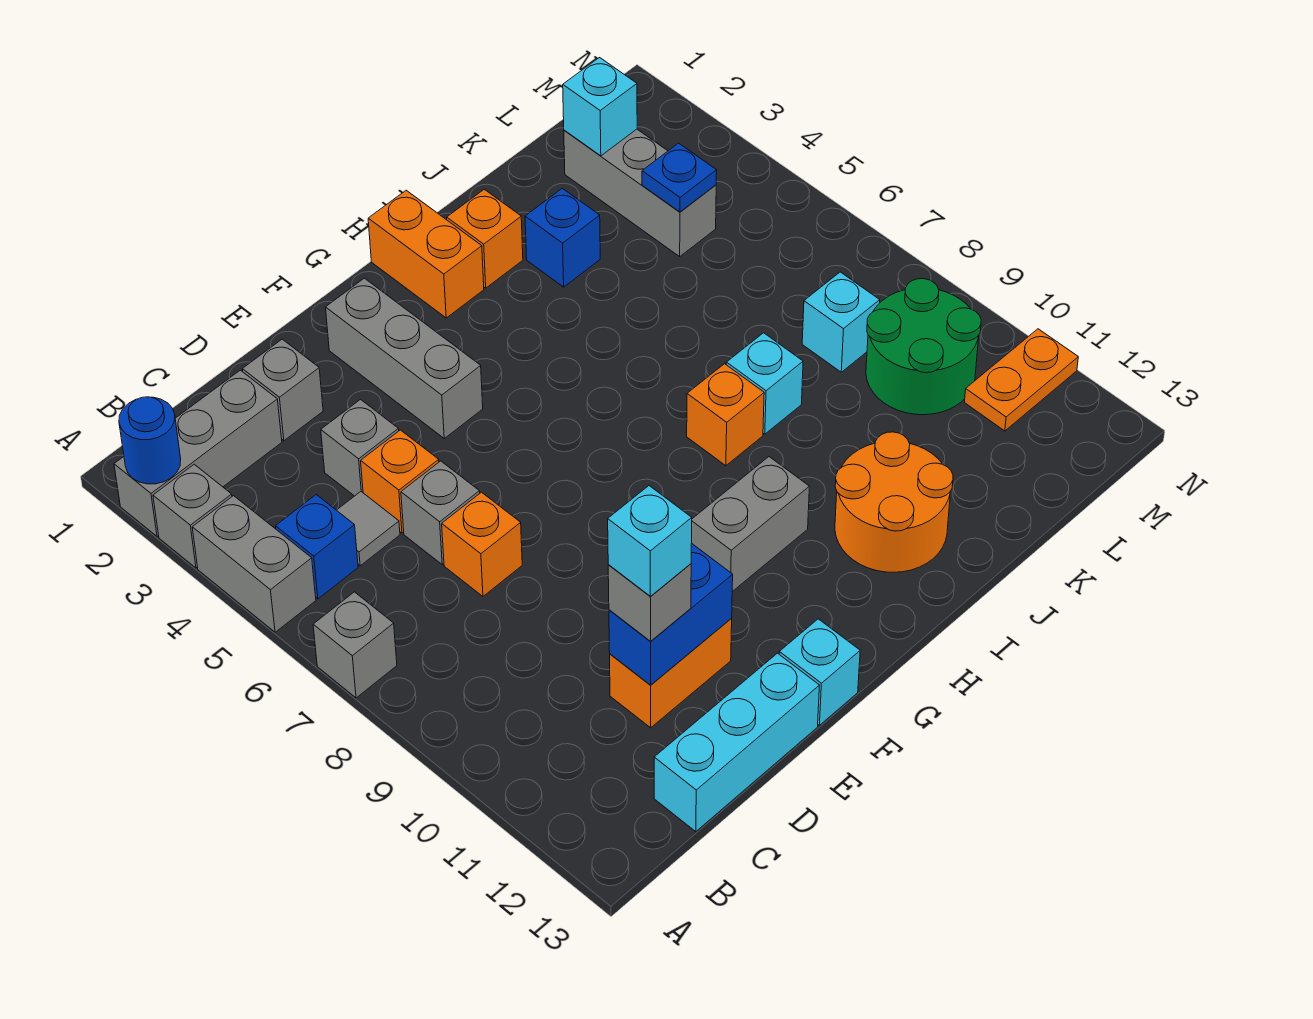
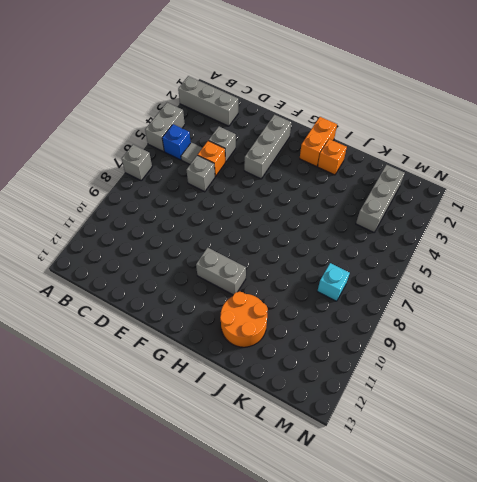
none -> grey 1x1 brick [153,464,232,568]
none -> cyan 1x3 brick [654,653,820,832]
none -> grey 1x1 brick [242,339,323,441]
none -> orange 1x1 brick [442,492,522,596]

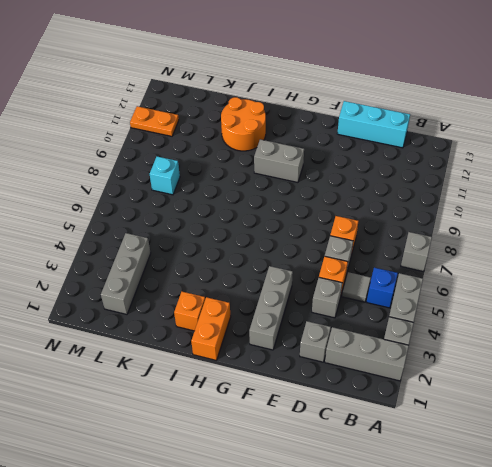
none -> orange 1x2 brick [610,619,732,728]
none -> cyan 1x1 brick [779,619,860,725]
none -> orange 1x1 brick [687,364,764,466]
none -> blue 1x1 brick [525,188,600,287]

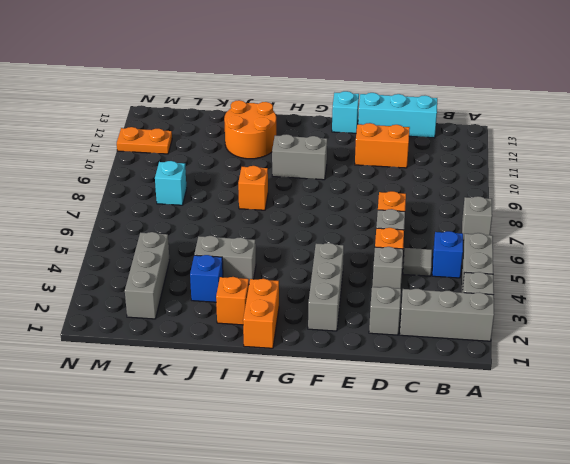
grey 1x2 brick [194,236,256,283] -> none
none -> cyan 1x1 brick [726,333,803,434]
none -> green 2x2 round brick [866,279,981,415]
none -> blue 1x1 round brick [119,397,181,484]
none -> blue 1x2 brick [609,543,733,685]

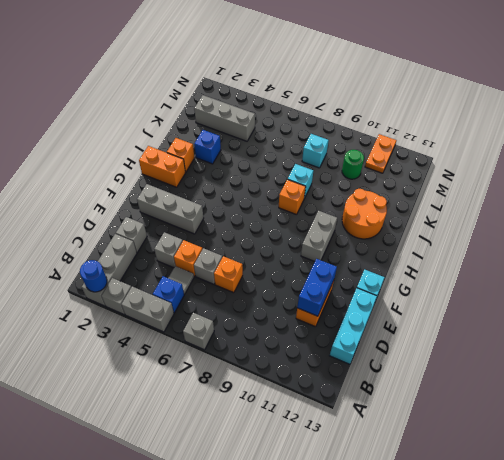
green 1x1 round brick [342,150,364,179] -> green 2x2 round brick [866,279,981,415]
none -> cyan 1x1 brick [563,58,637,156]
none -> blue 1x1 plate [642,143,717,212]
none -> grey 1x1 brick [608,564,691,642]
none -> cyan 1x1 brick [608,486,692,596]

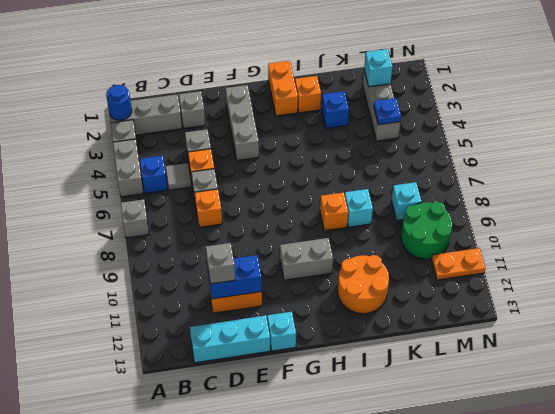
none -> cyan 1x1 brick [608,486,692,596]

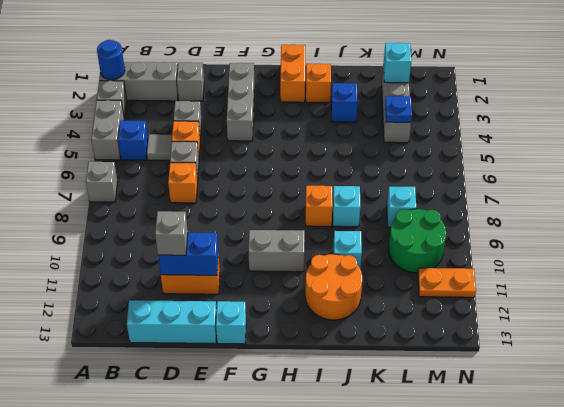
cyan 1x1 brick [333,231,362,269] -> cyan 1x1 brick moved to [608,486,692,596]

